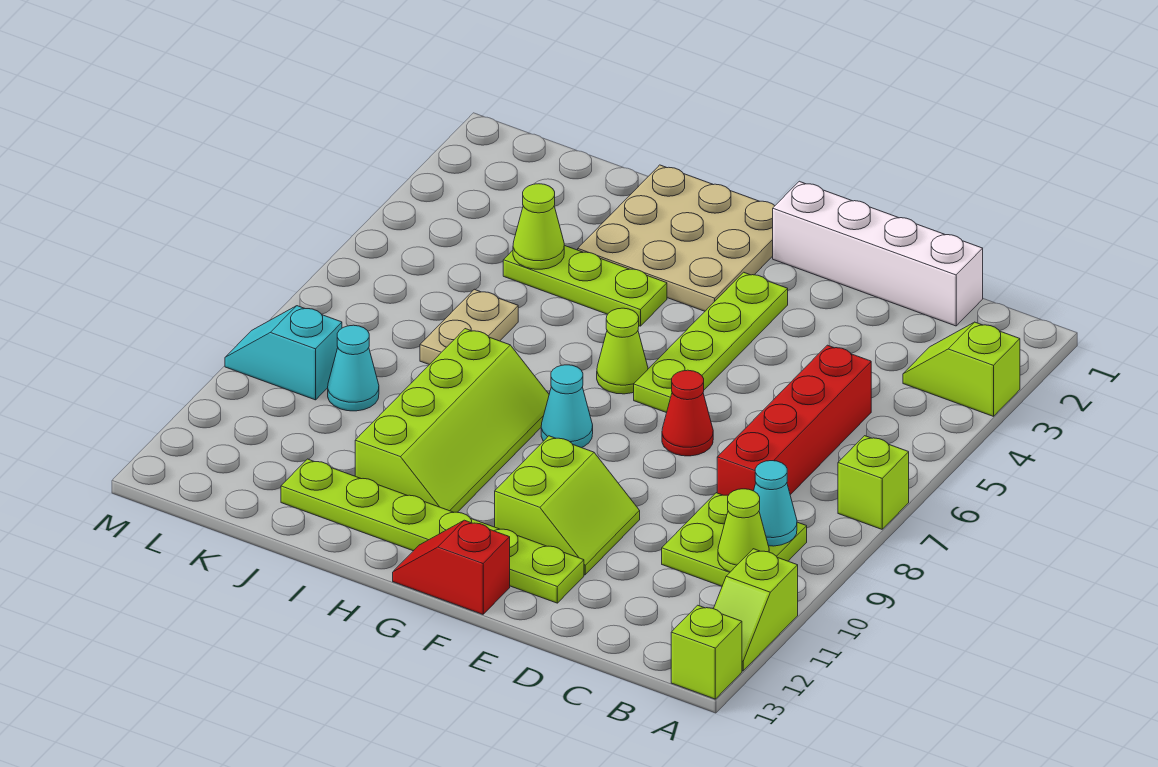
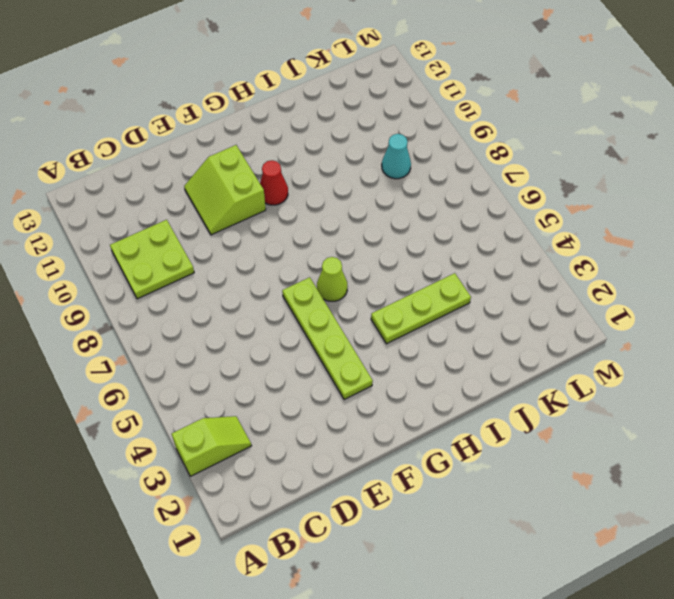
red 1x1 cone [260,160,288,205] -> red 1x1 cone moved to [662,370,713,456]
none -> lime 1x1 brick [838,436,909,529]
none -> lime 1x2 slope [714,549,798,671]
none -> lime 1x1 brick [671,605,742,699]

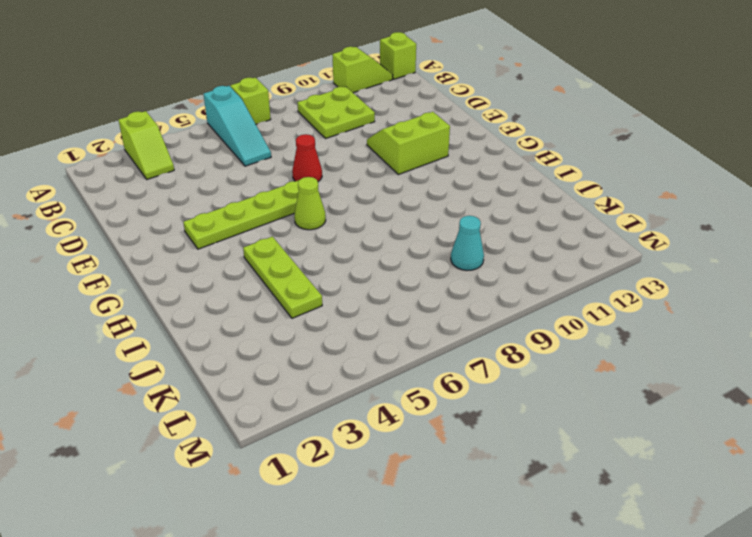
cyan 1x3 slope [204,86,271,166] -> red 1x4 brick [717,345,871,495]
none -> white 1x4 brick [773,181,983,326]
none -> lime 1x6 plate [281,459,584,603]
none -> red 1x2 slope [393,520,510,614]

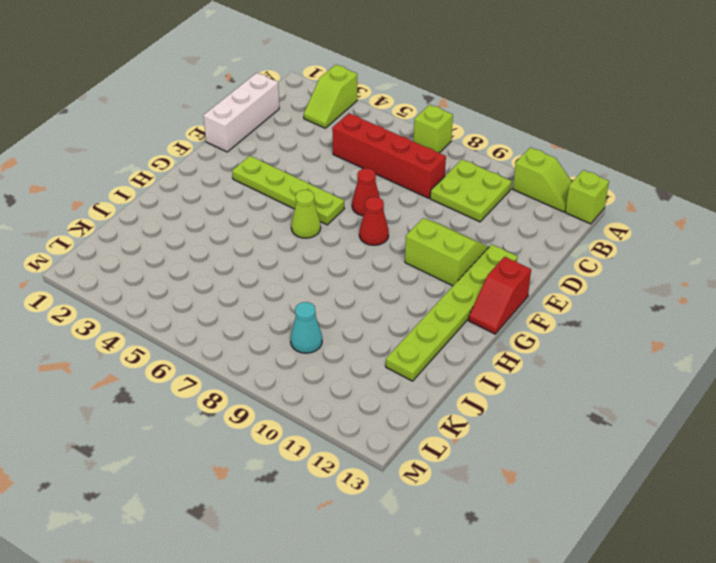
white 1x3 brick [203,73,279,152] -> white 1x4 brick [773,181,983,326]
red 1x1 cone [359,197,389,245] -> none
none -> tan 3x3 plate [578,165,775,311]
none -> cyan 1x1 cone [541,365,593,448]
none -> lime 1x3 plate [503,245,667,326]

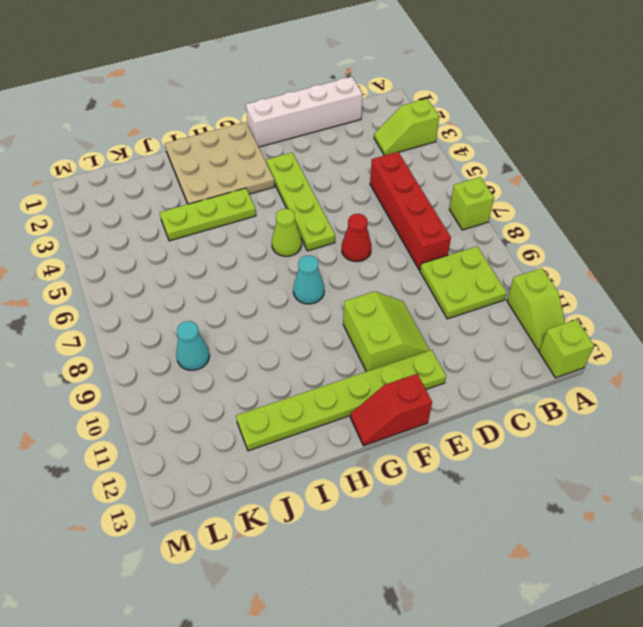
none -> lime 2x4 slope [355,329,549,512]
none -> tan 1x2 plate [420,289,518,365]
none -> cyan 1x2 slope [225,306,342,400]

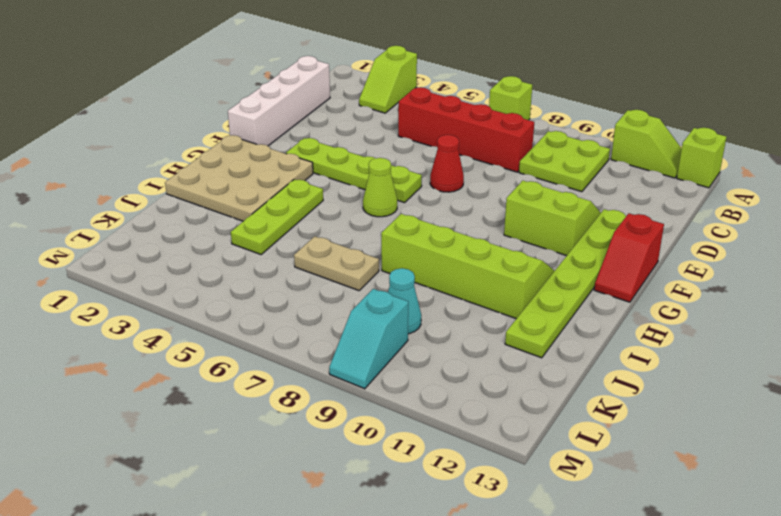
none -> cyan 1x1 cone [541,365,593,448]
none -> cyan 1x1 cone [754,461,797,546]
none -> lime 1x1 cone [718,489,769,572]

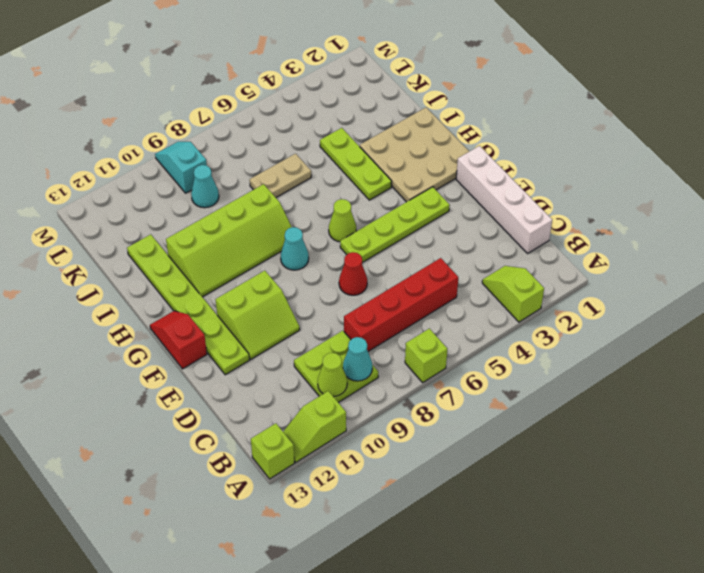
none -> lime 1x1 cone [513,184,564,269]

